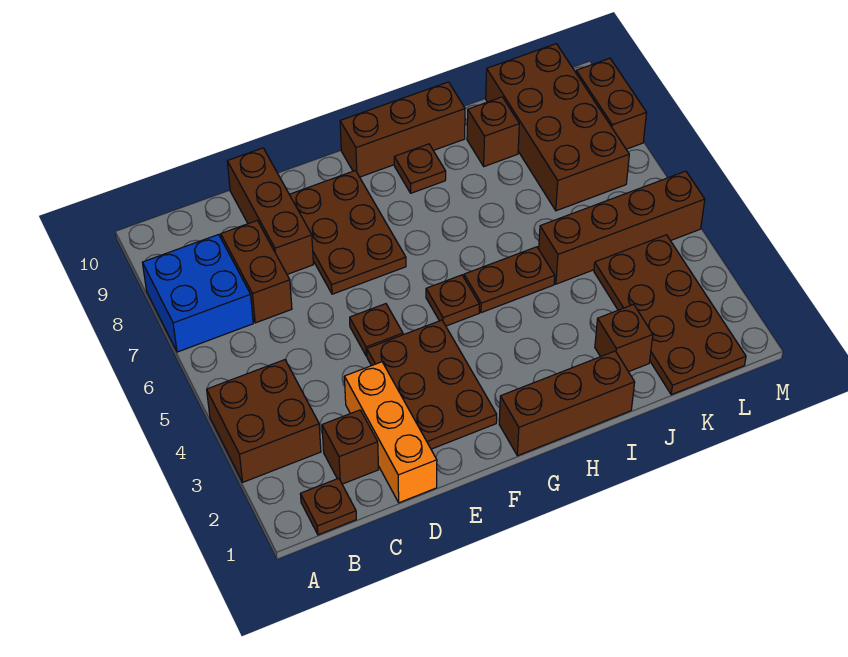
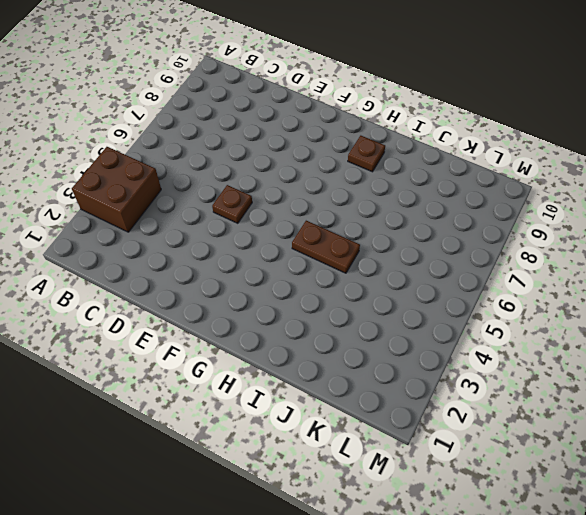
none -> blue 2x2 brick [142,234,253,352]
none -> brown 1x1 plate [300,478,356,535]
none -> brown 1x1 brick [322,410,378,484]

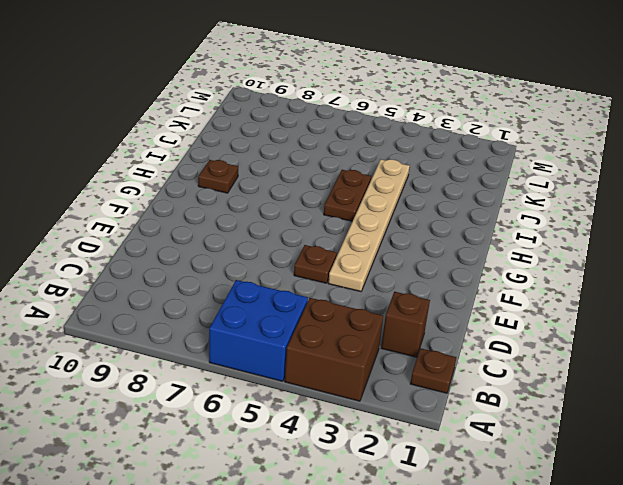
blue 2x2 brick [209,280,308,381] -> blue 2x2 brick moved to [142,234,253,352]
tan 1x6 plate [328,159,410,292] -> brown 2x3 plate [367,320,497,449]
none -> brown 1x2 brick [221,221,292,323]
none -> orange 1x3 brick [344,362,437,503]
none -> brown 1x3 brick [227,148,313,274]

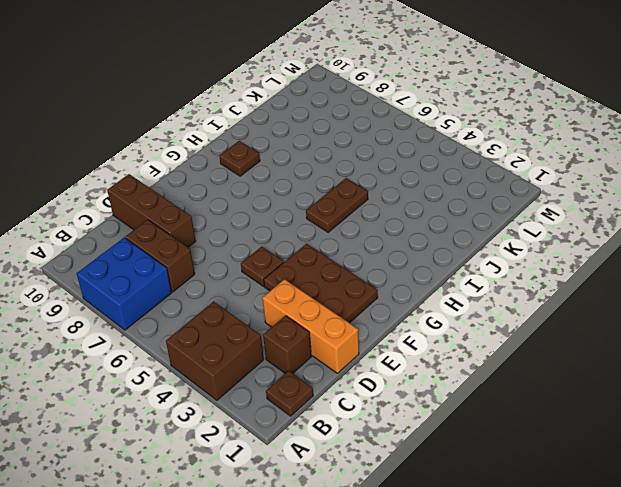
none -> brown 2x3 plate [289,171,406,294]
none -> brown 1x3 brick [499,351,635,456]
none -> brown 1x1 plate [426,275,479,326]

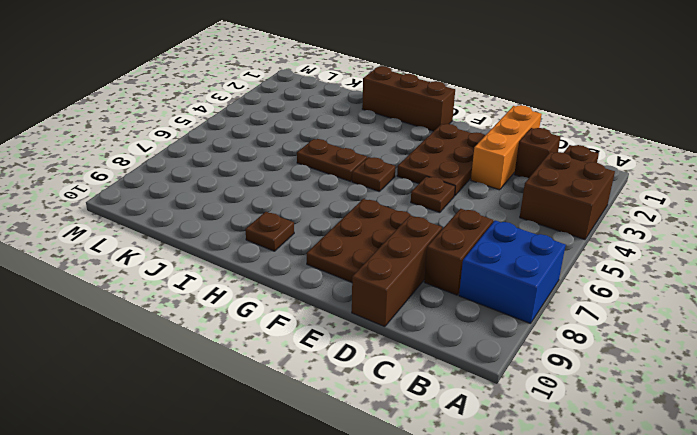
none -> brown 1x3 brick [340,82,465,177]
none -> brown 1x1 brick [595,304,653,372]
none -> brown 1x4 brick [539,171,705,284]

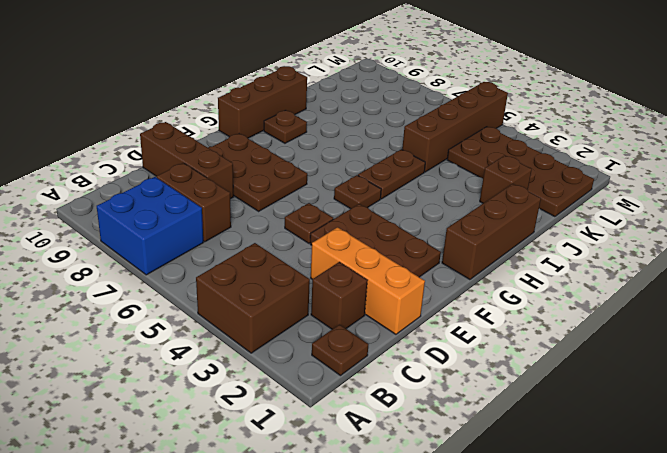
none -> brown 1x1 brick [467,97,519,167]
none -> brown 2x4 brick [486,44,629,211]
none -> brown 1x2 brick [576,58,647,149]

